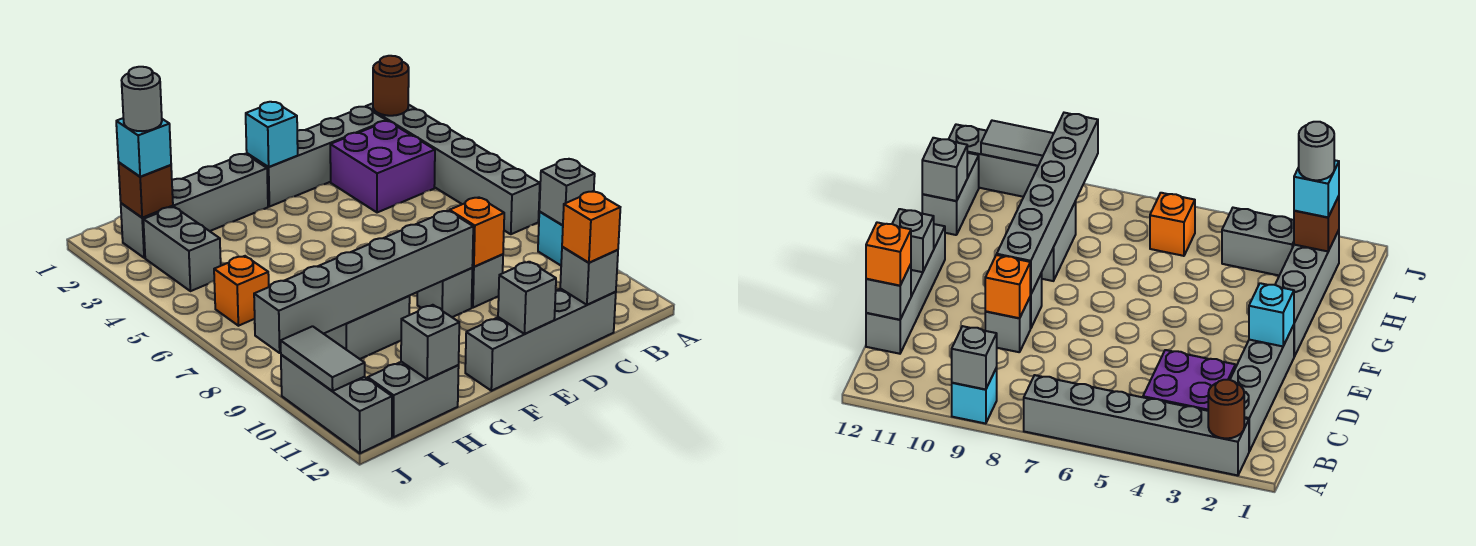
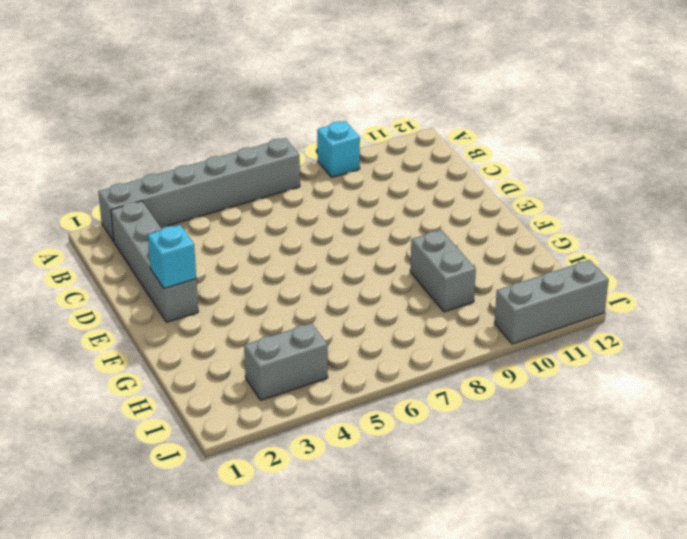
none -> purple 2x2 brick [330,121,435,213]
none -> grey 1x4 brick [465,289,616,391]
none -> grey 1x1 brick [472,254,503,308]

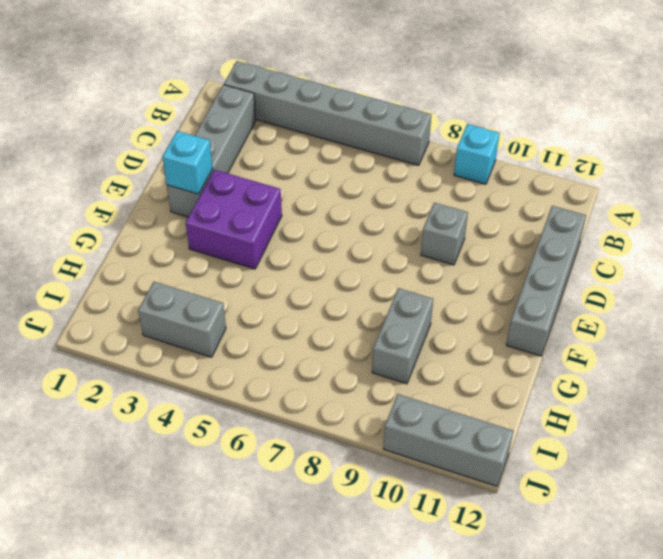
purple 2x2 brick [186,170,282,269] -> purple 2x2 brick moved to [330,121,435,213]
none -> grey 1x1 brick [417,268,472,317]
none -> grey 1x4 brick [121,154,268,258]
none -> grey 1x2 brick [368,362,459,437]

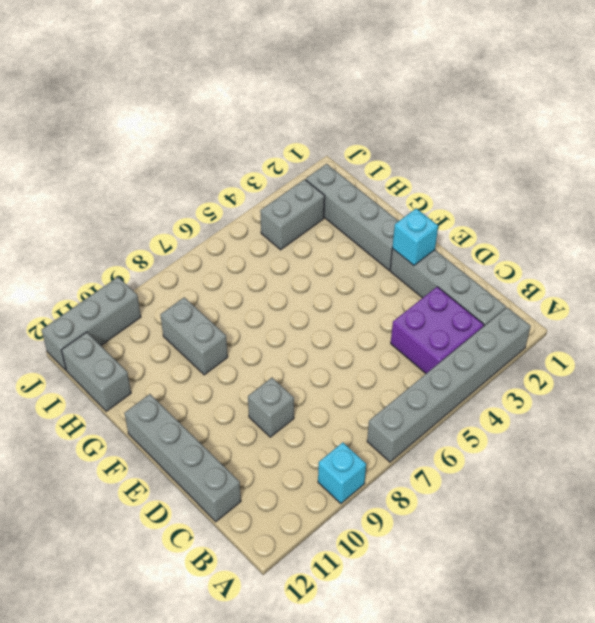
none -> grey 1x1 brick [417,268,472,317]
none -> orange 1x1 brick [214,256,269,326]
none -> brown 1x1 round brick [373,56,409,116]

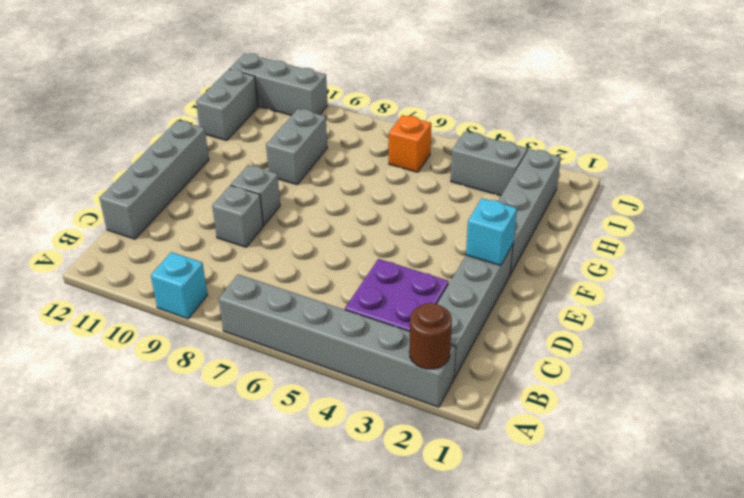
none -> grey 1x1 brick [539,159,595,225]
none -> grey 1x1 brick [560,247,618,305]
none -> orange 1x1 brick [450,197,504,267]

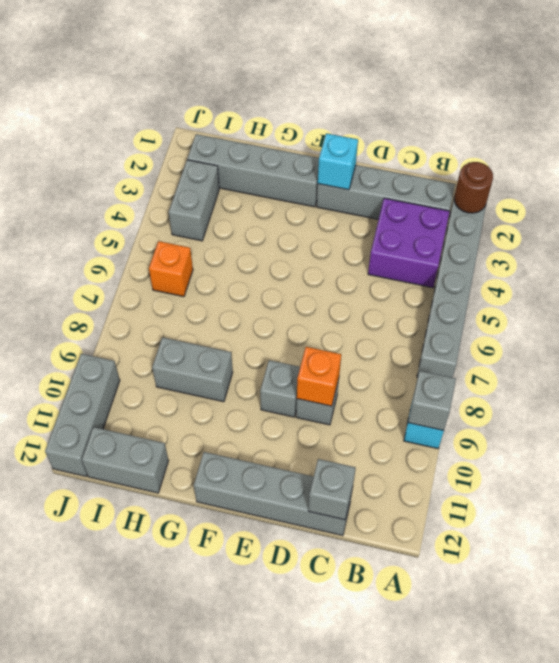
none -> grey 1x6 brick [254,211,473,353]
none -> grey 1x1 brick [498,262,556,334]
none -> grey 1x1 brick [401,305,459,379]

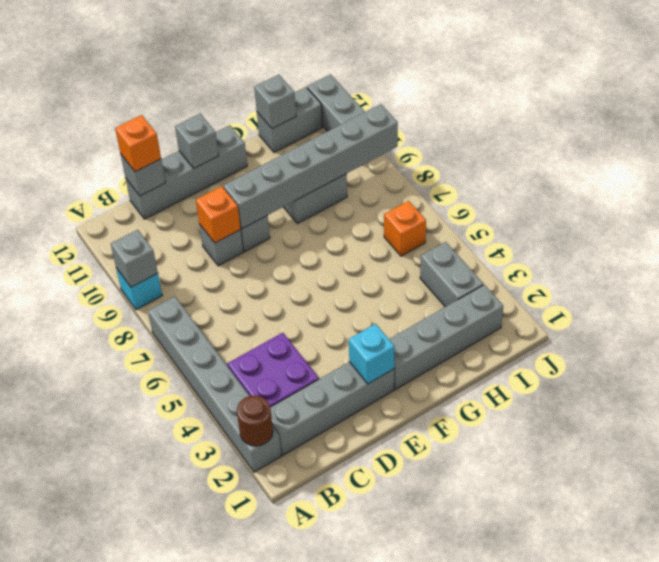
none -> brown 1x1 brick [118,163,173,218]
none -> grey 1x2 tile [281,326,365,391]
none -> cyan 1x1 brick [116,118,171,177]

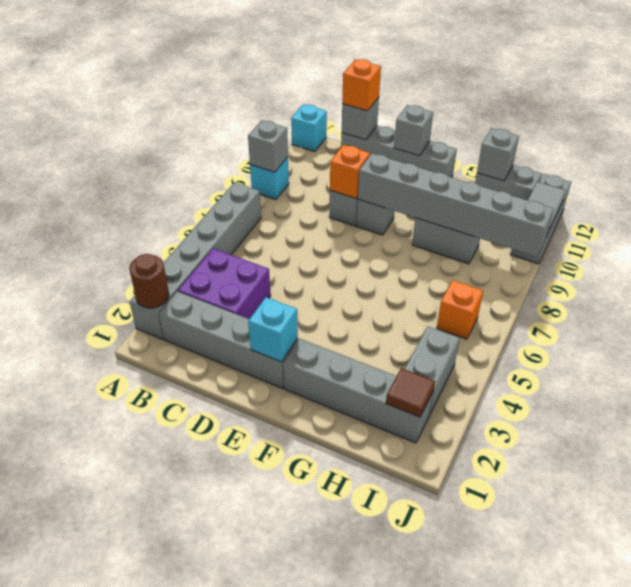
cyan 1x1 brick [291,104,327,152] -> cyan 1x1 brick moved to [116,118,171,177]
brown 1x1 tile [386,368,435,417] -> brown 1x1 brick [118,163,173,218]
none -> grey 1x1 round brick [122,67,162,131]

